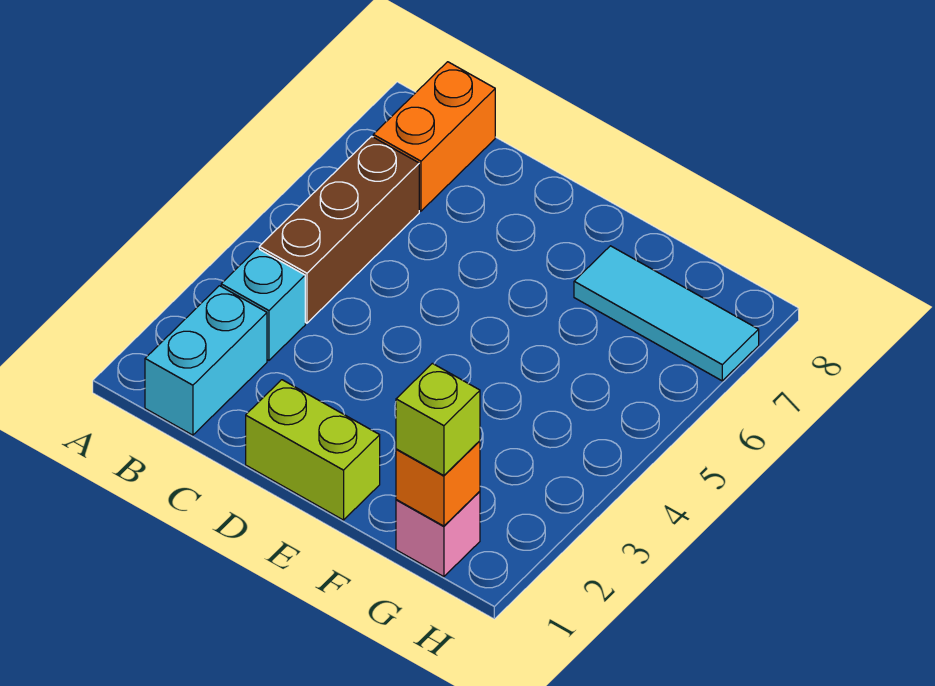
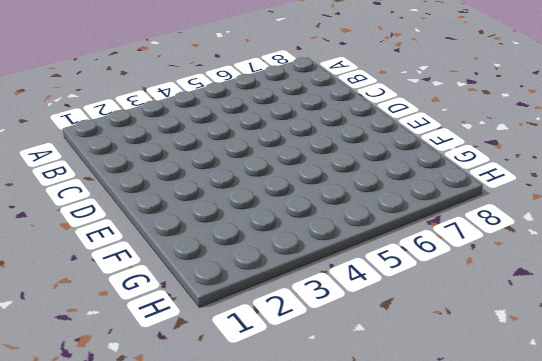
none -> cyan 1x2 brick [145,286,267,435]
none -> cyan 1x1 brick [221,248,305,360]

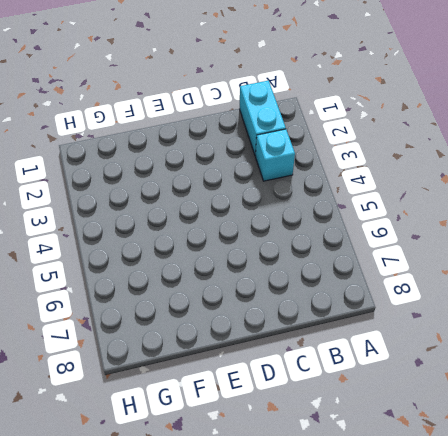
none -> brown 1x3 brick [259,136,419,323]
none -> orange 1x2 brick [373,62,495,211]

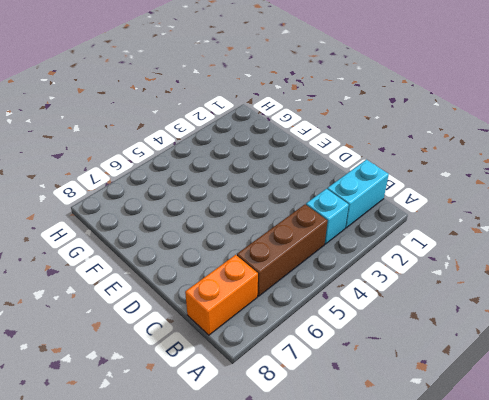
none -> lime 1x2 brick [246,380,380,520]
none -> cyan 1x3 tile [574,246,759,381]

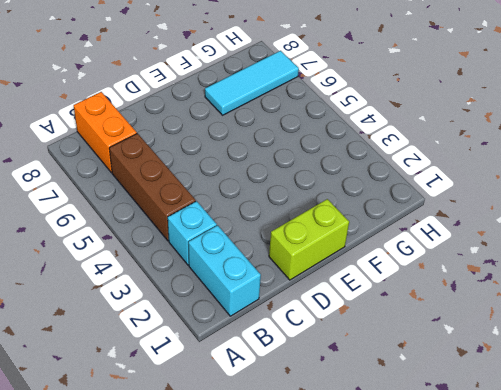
none -> pink 1x1 brick [396,491,480,577]
none -> orange 1x1 brick [396,441,480,526]

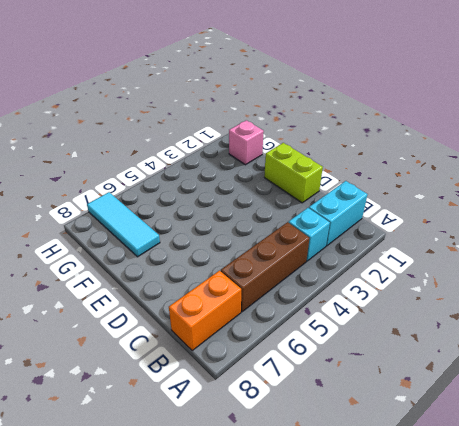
none -> orange 1x1 brick [396,441,480,526]
none -> lime 1x1 brick [396,363,480,476]

